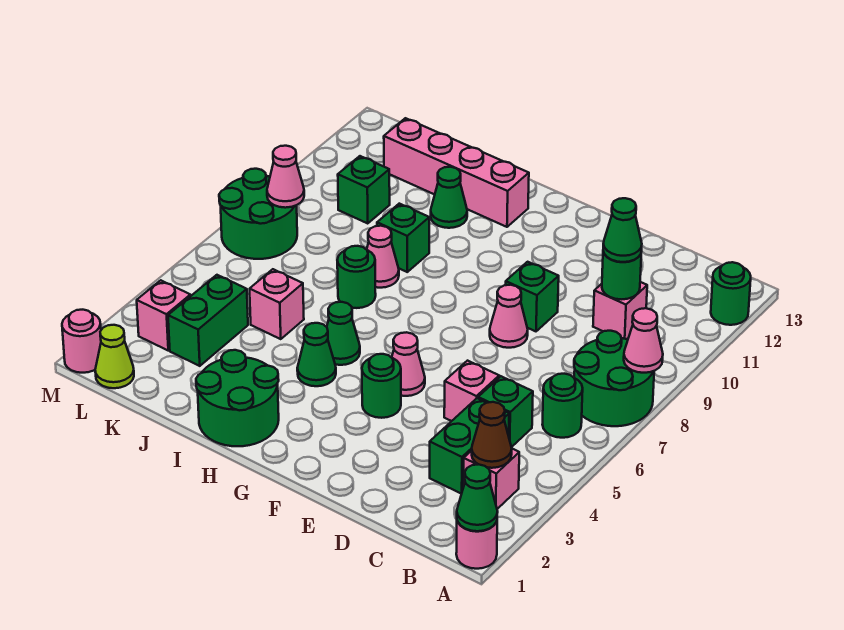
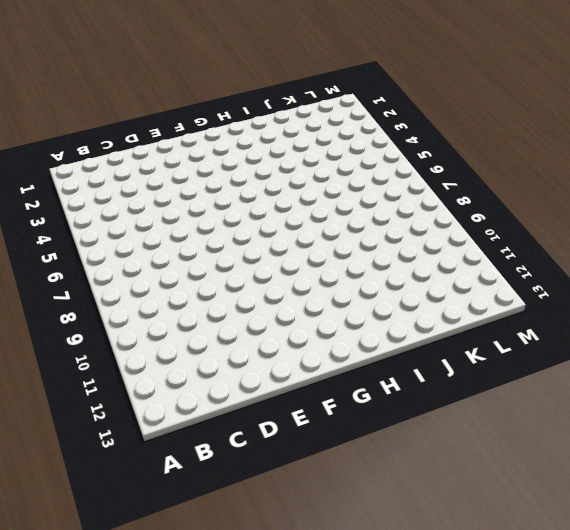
none -> pink 1x1 round brick [456,521,497,569]
none -> green 2x2 round brick [574,331,654,426]
none -> green 1x1 round brick [711,262,751,325]
none -> pink 1x1 brick [463,449,519,509]

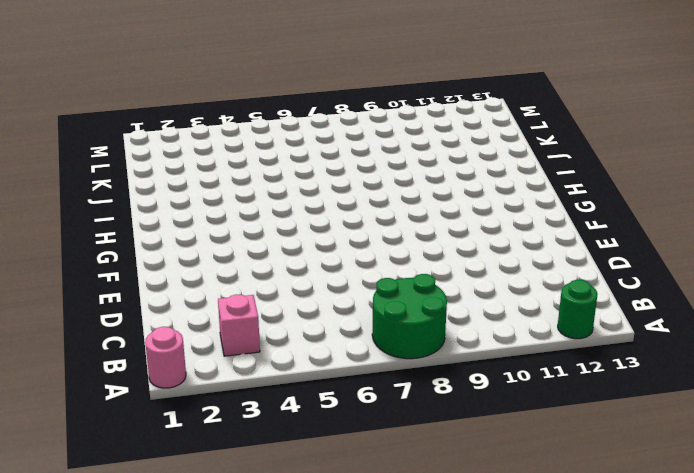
none -> green 1x1 round brick [542,374,583,438]
none -> green 1x2 brick [430,398,509,494]
none -> green 1x1 brick [478,376,533,447]
none -> pink 1x1 brick [593,282,647,339]

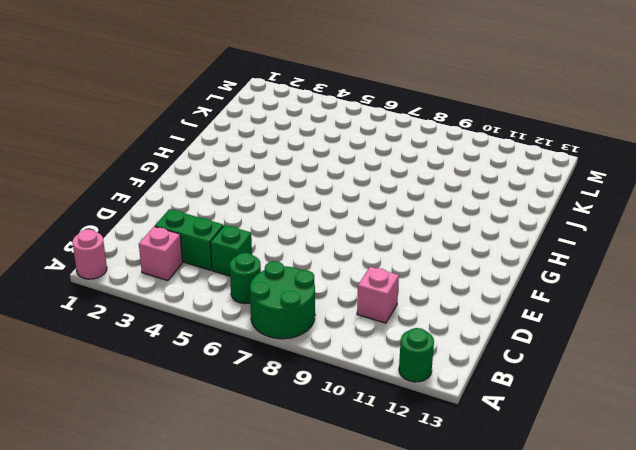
none -> pink 1x1 brick [444,361,499,421]
none -> pink 1x1 cone [490,285,528,348]
none -> green 1x1 brick [506,262,559,331]
none -> green 1x1 round brick [362,354,401,418]

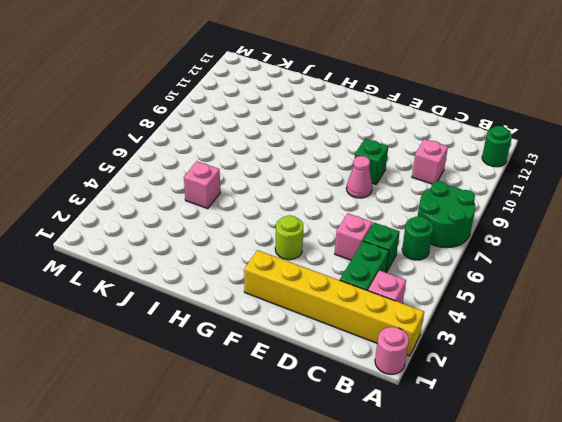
yellow 1x6 brick [244,250,424,356] -> none
lime 1x1 round brick [275,215,303,260] -> green 1x1 round brick [362,354,401,418]
none -> pink 1x1 cone [392,332,425,396]
none -> green 2x2 round brick [196,350,279,446]
none -> green 1x1 cone [297,323,336,386]
none -> green 1x1 cone [327,302,360,365]

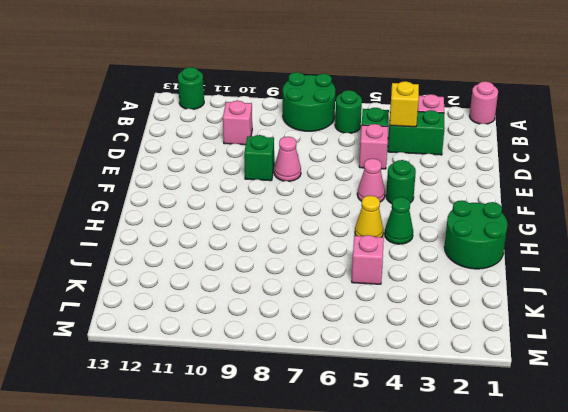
yellow 1x1 brick [390,81,419,127] -> none
yellow 1x1 cone [355,196,383,237] -> green 1x1 cone [327,302,360,365]
none -> pink 1x4 brick [384,118,529,227]
none -> green 1x1 round brick [337,246,376,308]
none -> pink 1x1 cone [367,226,399,288]
none -> green 1x1 brick [377,204,429,272]

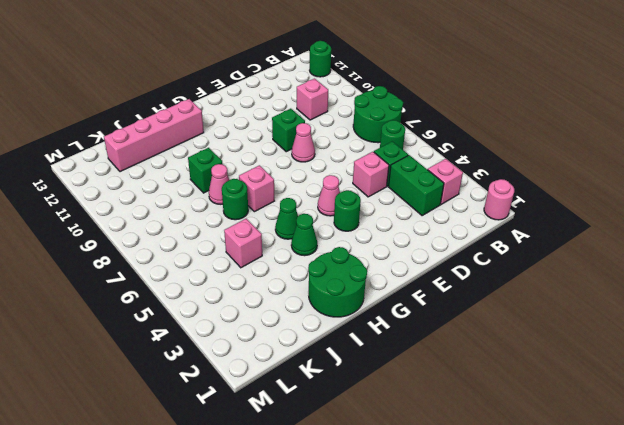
pink 1x1 brick [239,165,274,212] -> pink 1x1 brick moved to [137,280,191,350]
none -> green 1x1 cone [431,167,467,228]
none -> green 1x2 brick [168,275,248,366]
none -> green 1x1 brick [338,156,390,223]
none -> lime 1x1 cone [95,325,134,388]

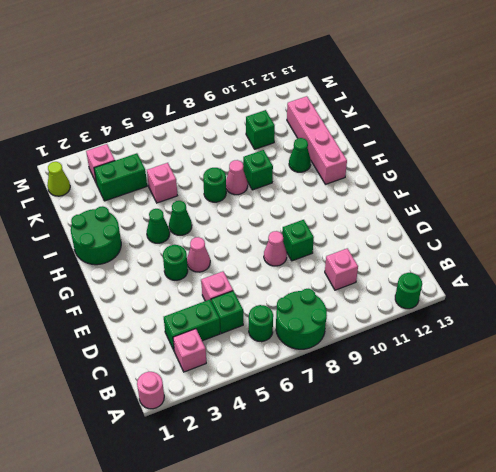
none -> green 2x2 round brick [219,169,297,259]
none -> pink 1x1 round brick [62,310,101,373]
none -> green 1x1 cone [457,464,498,531]
none -> pink 1x1 cone [624,308,663,373]

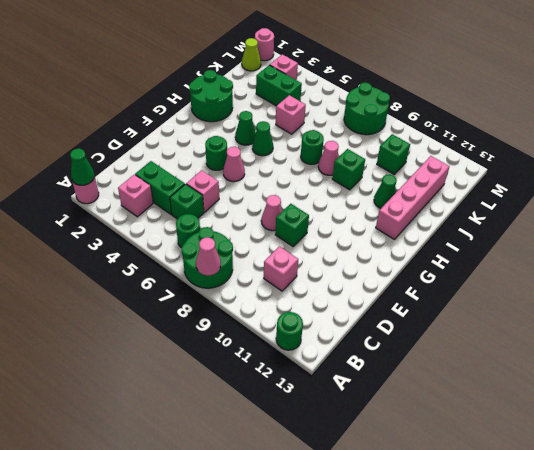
none -> brown 1x1 cone [472,402,512,468]
none -> green 1x1 round brick [602,251,642,299]
none -> pink 1x1 cone [267,146,304,208]
none -> green 1x1 cone [603,198,642,262]

